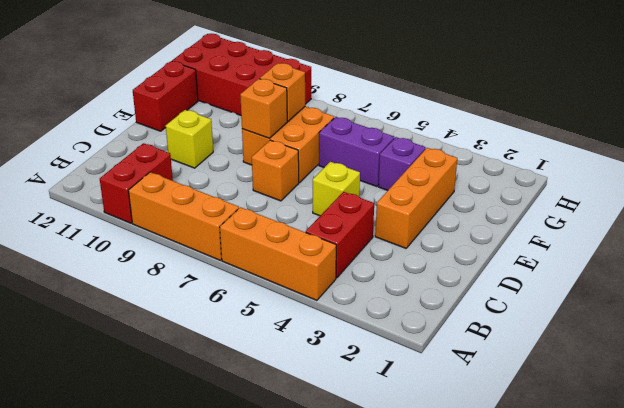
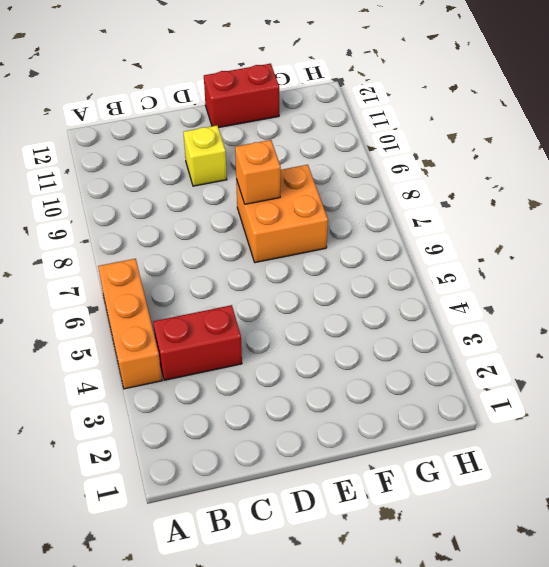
none -> orange 1x3 brick [128,172,239,260]
none -> red 1x2 brick [100,143,173,223]
none -> orange 1x3 brick [375,148,457,248]

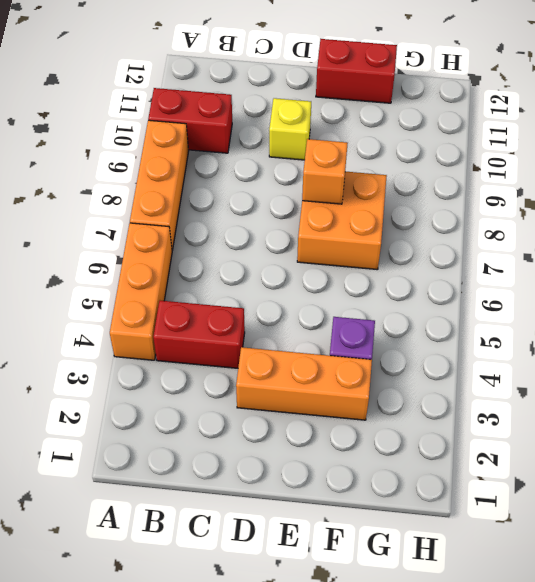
none -> yellow 1x1 brick [313,162,360,216]
none -> orange 1x1 brick [252,140,299,201]
none -> purple 1x2 brick [319,117,394,187]

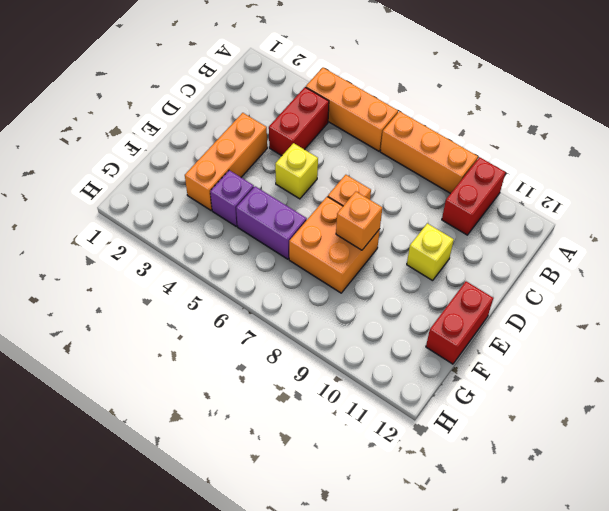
none -> red 2x4 brick [172,34,311,115]
none -> orange 1x1 brick [260,63,305,121]

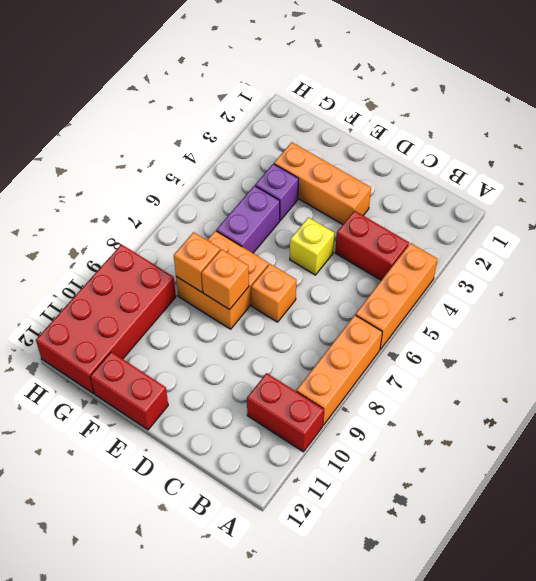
none -> yellow 1x1 brick [166,110,213,168]

